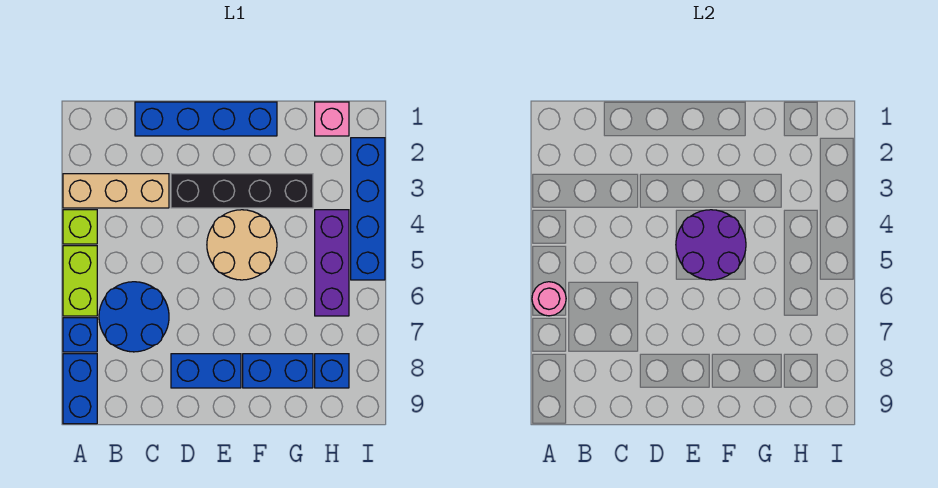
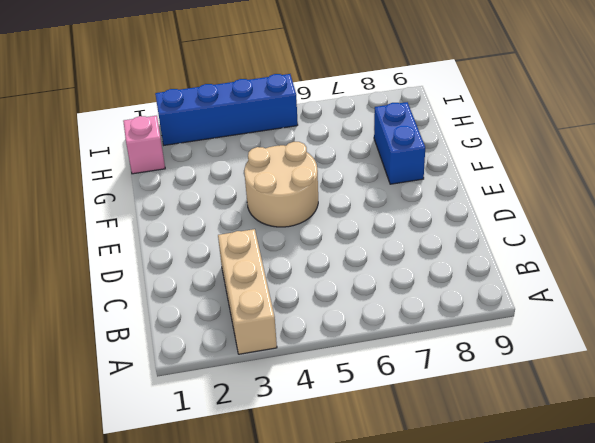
none -> lime 1x1 brick [63,210,97,244]
none -> lime 1x2 brick [63,246,97,316]
none -> blue 1x1 brick [63,318,97,352]

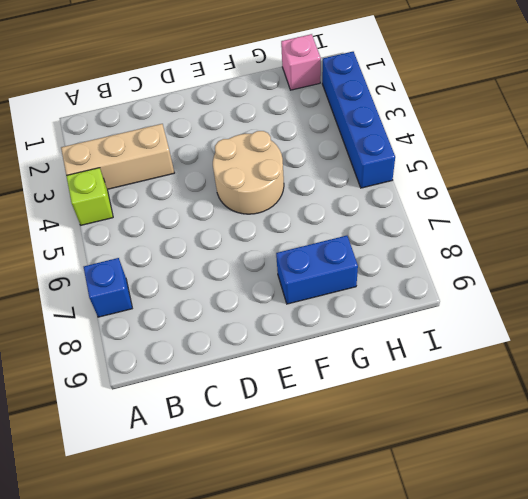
none -> lime 1x2 brick [63,246,97,316]
none -> blue 1x2 brick [63,354,97,424]
none -> blue 2x2 round brick [99,282,169,352]

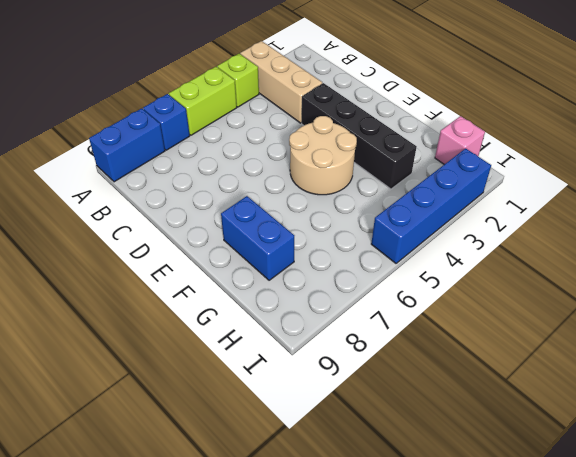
none -> blue 2x2 round brick [99,282,169,352]
none -> blue 1x4 brick [135,102,277,136]
none -> blue 1x2 brick [171,354,241,388]

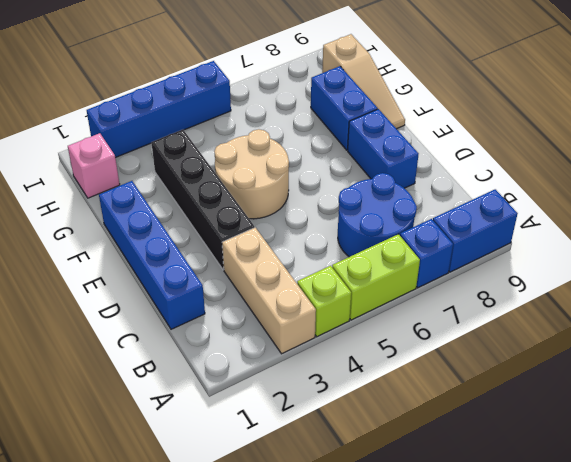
tan 1x3 slope [322,34,405,129] -> none
none -> purple 1x3 brick [315,210,349,316]
none -> blue 1x1 brick [315,354,349,388]
none -> pink 1x1 round brick [532,282,566,316]

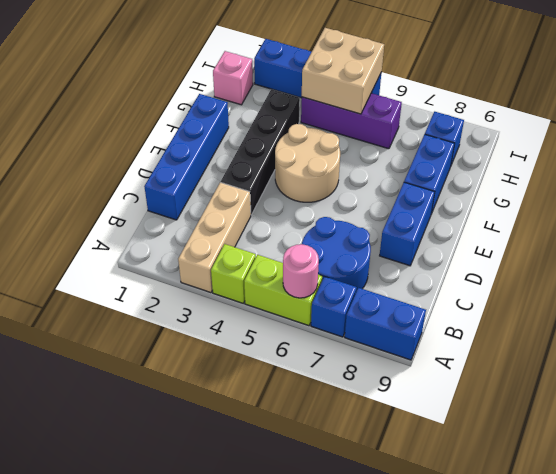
tan 2x2 brick [302,28,384,114] -> none
none -> purple 2x2 round brick [676,210,746,280]

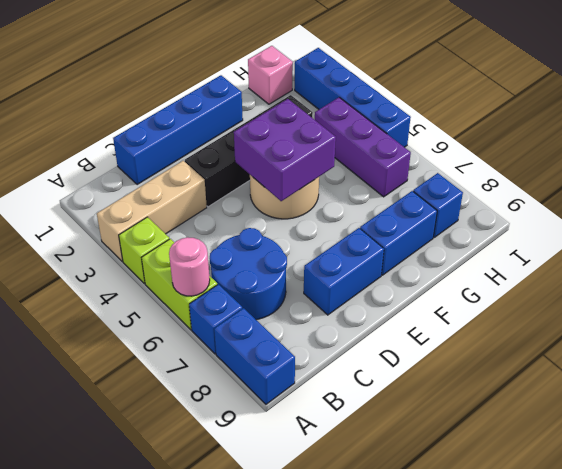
purple 2x2 brick [234,99,336,201] -> purple 2x2 round brick [676,210,746,280]

